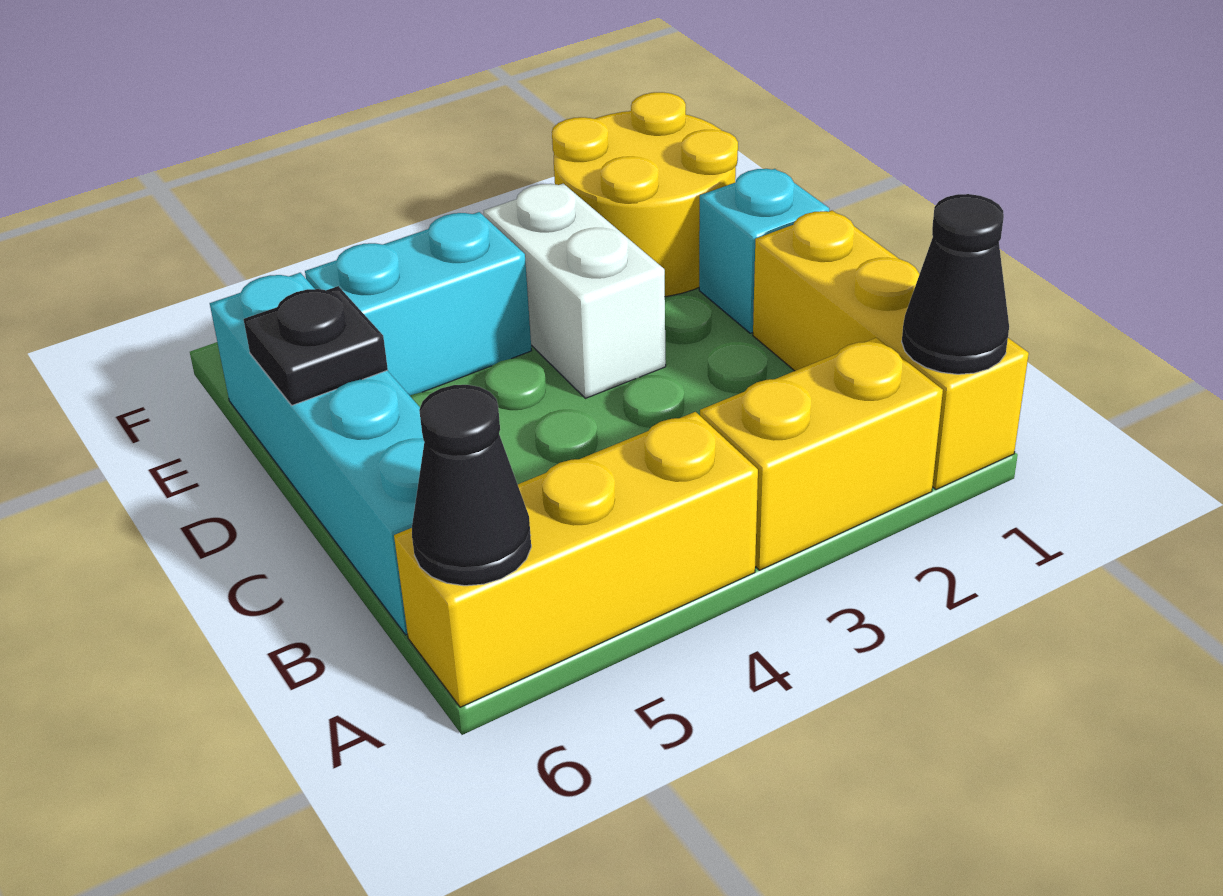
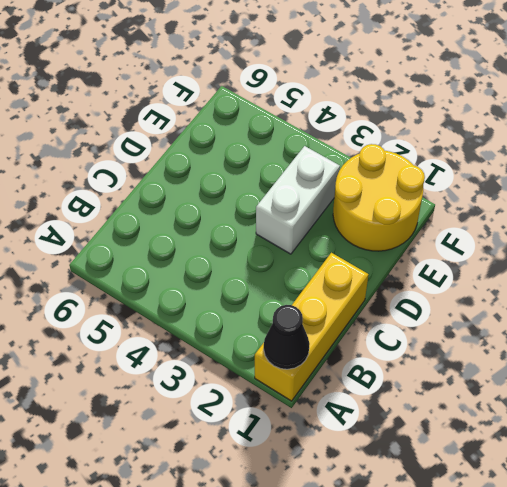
none -> yellow 1x2 brick [700,338,943,570]
none -> yellow 1x3 brick [394,412,758,707]

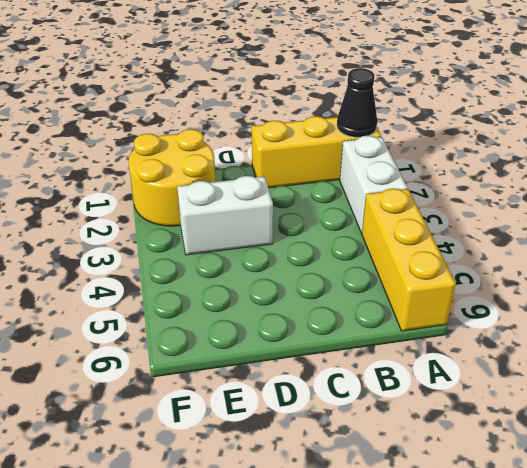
white 1x2 brick [340,136,408,233] -> yellow 1x2 brick [700,338,943,570]
none -> cyan 1x4 brick [210,273,424,635]
none -> cyan 1x1 brick [699,169,829,333]

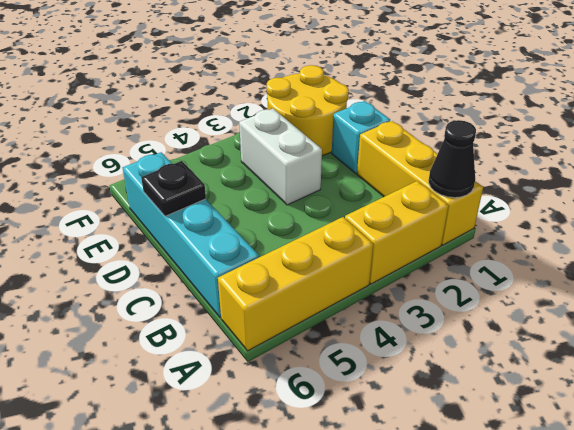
none -> cyan 1x2 brick [305,212,532,396]
none -> black 1x1 cone [412,385,531,586]

